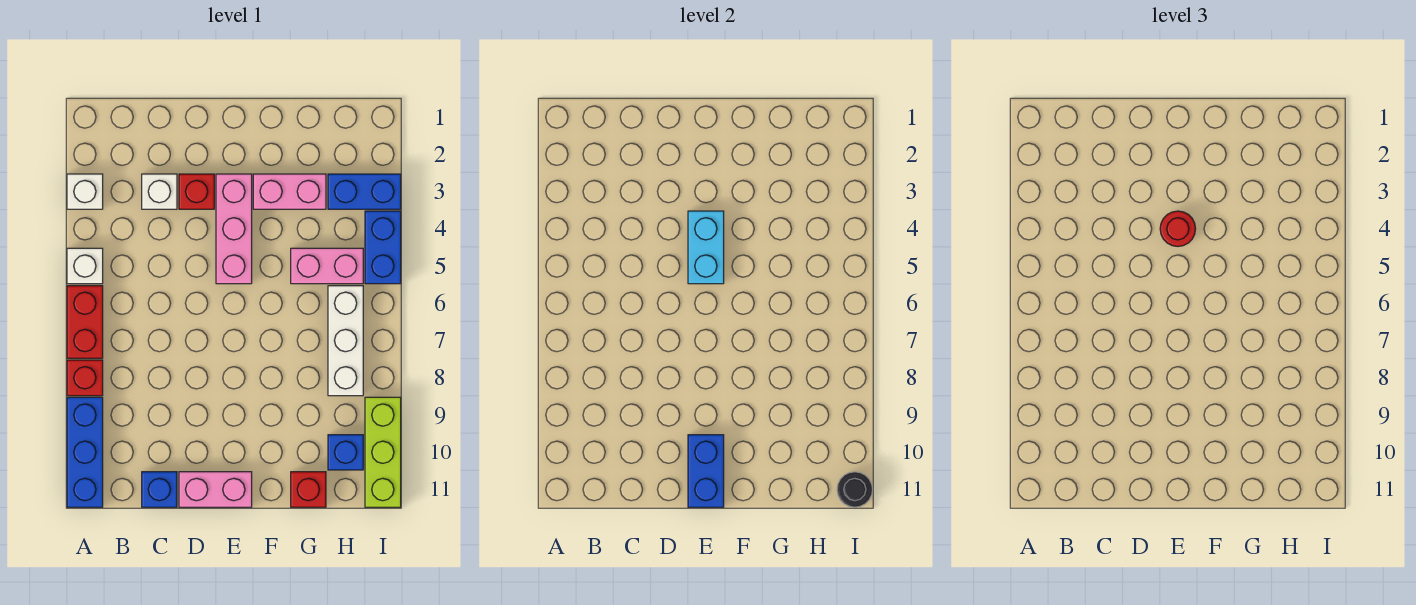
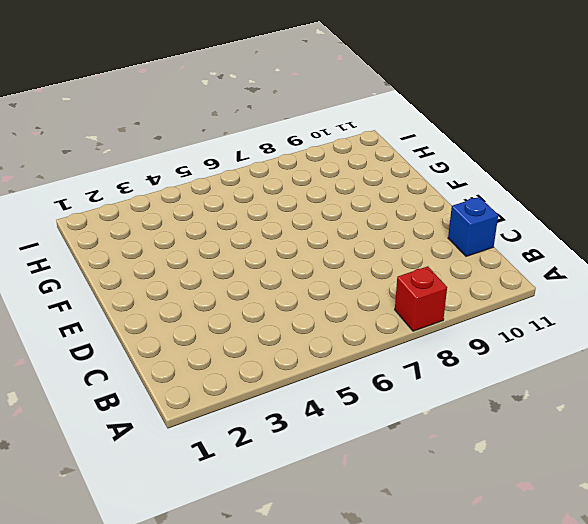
none -> white 1x1 brick [67,174,103,209]
none -> white 1x1 brick [67,248,103,284]
none -> red 1x2 brick [67,286,103,358]

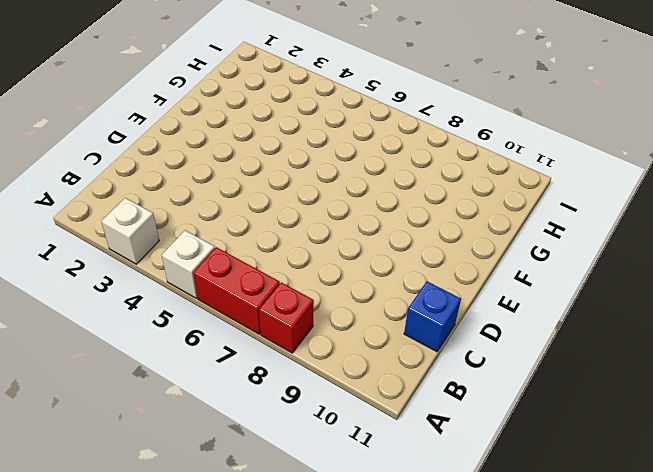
none -> blue 1x3 brick [67,397,103,507]
none -> white 1x1 brick [142,174,177,209]
none -> red 1x1 brick [179,174,214,209]

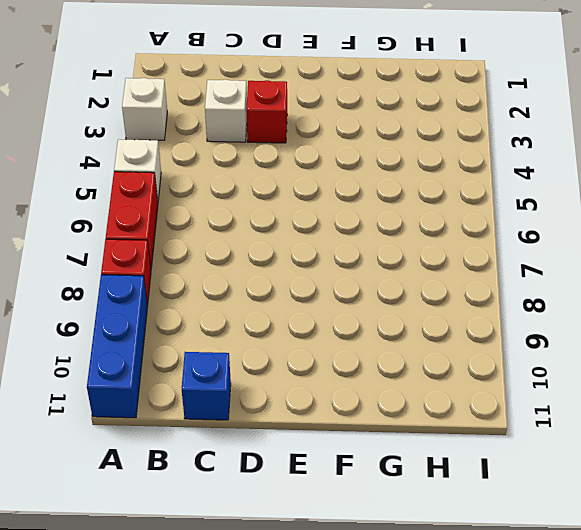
none -> pink 1x2 brick [179,472,252,507]
none -> pink 1x3 brick [216,174,252,284]
none -> pink 1x2 brick [253,174,326,209]

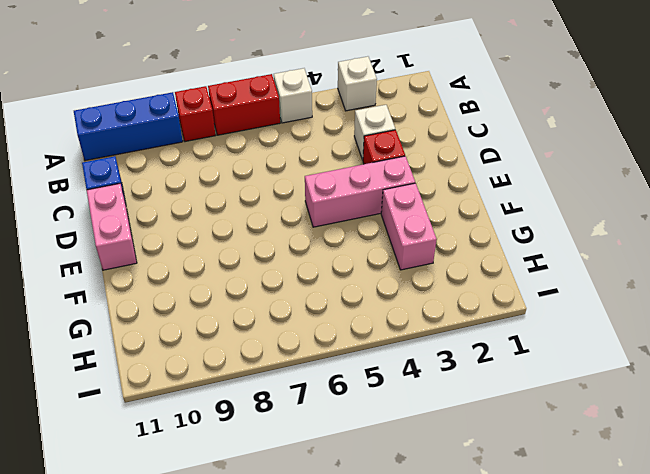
none -> pink 1x2 brick [291,248,363,284]
none -> red 1x1 brick [291,472,326,507]
none -> blue 1x2 brick [328,174,401,209]

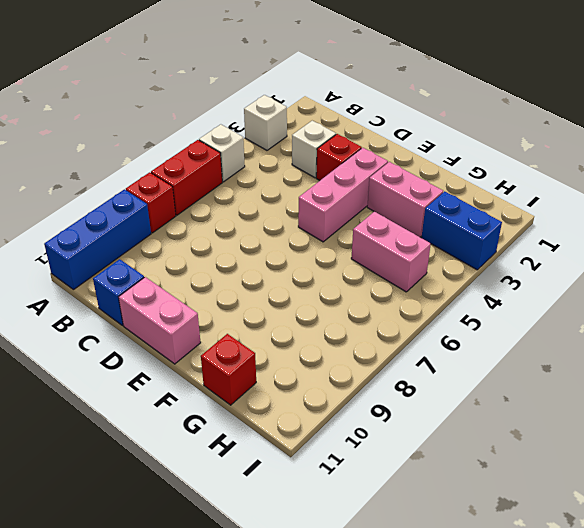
none -> white 1x3 brick [328,286,363,396]
none -> blue 1x1 brick [328,435,363,470]
none -> blue 1x2 brick [365,211,401,284]

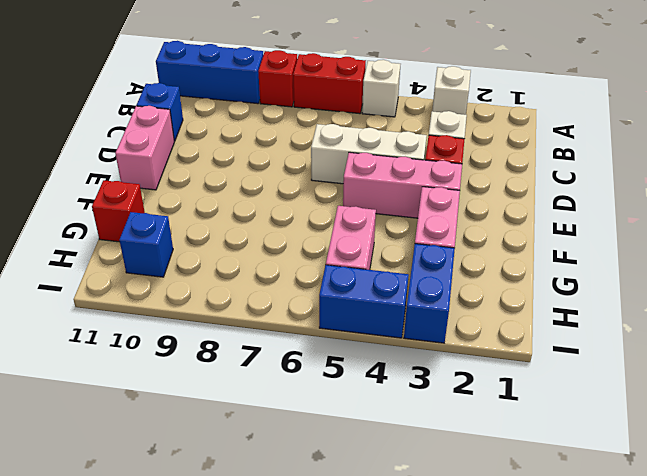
white 1x3 brick [311,124,427,184] -> white 1x3 brick moved to [328,286,363,396]
none -> lime 1x3 brick [365,397,401,507]
none -> cyan 1x2 brick [688,211,724,284]
none -> blue 1x2 brick [688,435,724,507]

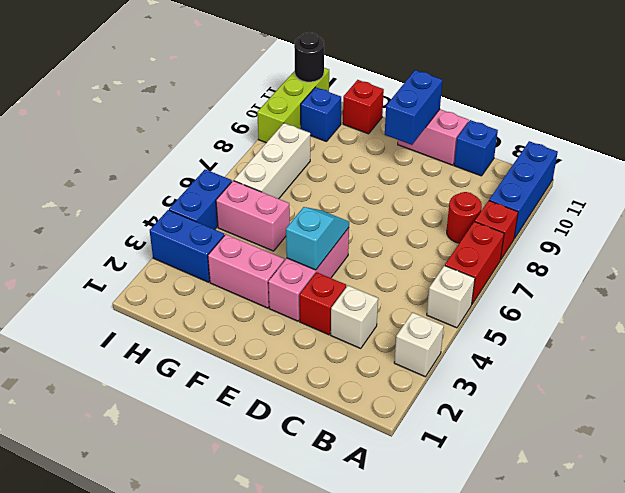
red 1x1 round brick [447,192,482,243] -> red 1x1 round brick moved to [1160,211,1196,246]
cyan 1x2 slope [286,207,349,270] -> cyan 1x2 brick [688,211,724,284]

